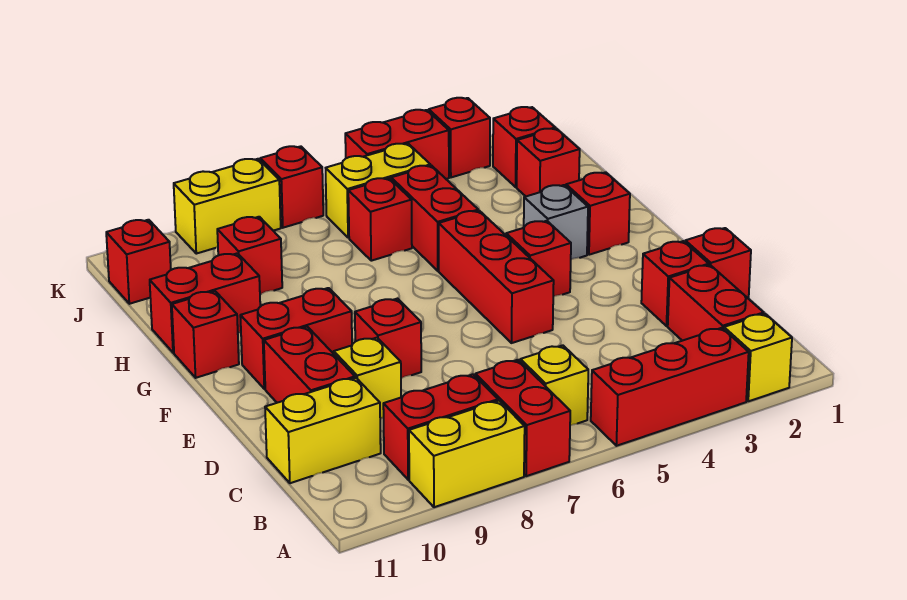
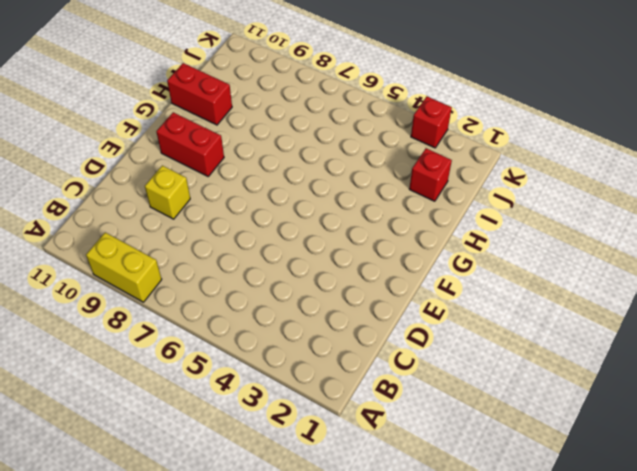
none -> yellow 1x1 brick [724,314,792,401]
none -> red 1x3 brick [591,328,749,446]
none -> red 1x2 brick [475,360,570,476]
none -> red 1x2 brick [668,265,764,341]

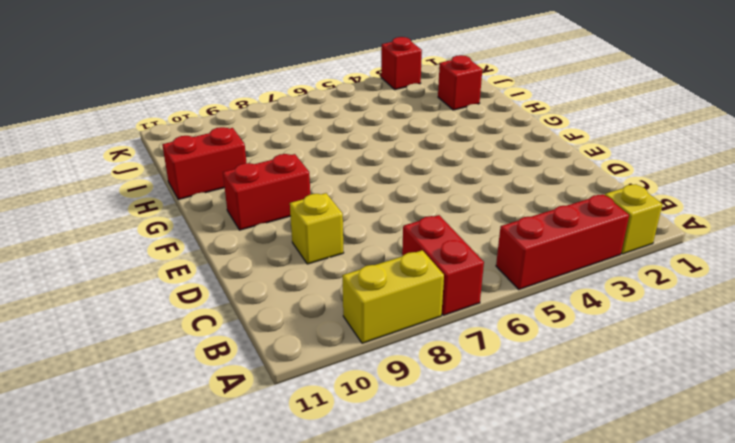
none -> red 1x2 brick [668,265,764,341]
none -> yellow 1x1 brick [520,345,588,426]
none -> red 1x2 brick [383,374,498,480]
none -> yellow 1x2 brick [265,378,381,483]

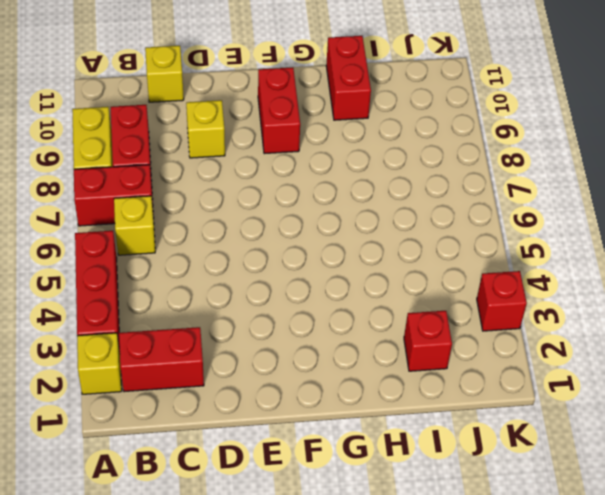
yellow 1x1 brick [145,46,184,102] -> yellow 1x2 brick [265,378,381,483]
none -> red 1x1 brick [685,228,751,299]
none -> red 1x1 brick [641,241,709,326]
none -> red 1x2 brick [264,327,355,403]
none -> red 1x3 brick [439,211,554,343]

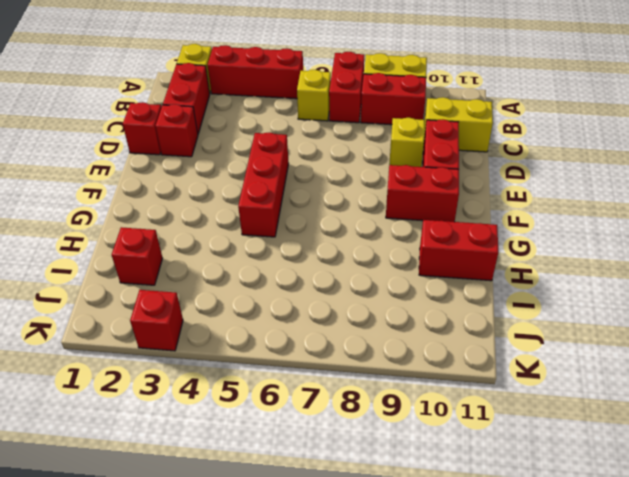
none -> red 1x1 brick [355,299,421,378]
none -> red 1x1 brick [506,221,571,297]
none -> red 1x1 brick [566,172,630,255]
none -> grey 1x1 brick [524,185,588,259]

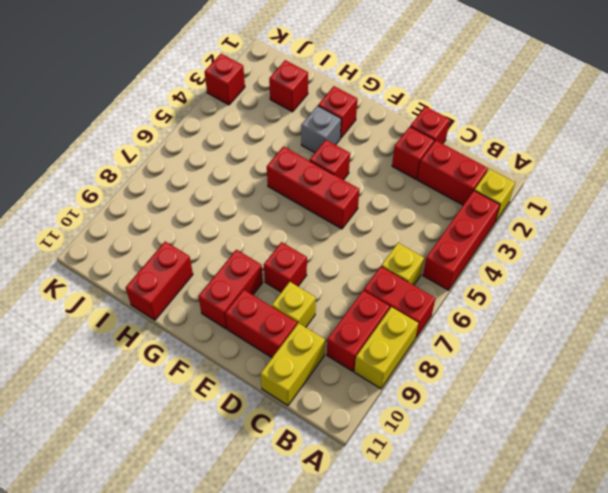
none -> red 1x1 brick [172,291,239,378]
none -> red 1x2 brick [391,166,478,271]
none -> red 1x1 brick [348,178,412,261]
none -> red 1x1 brick [217,217,282,295]

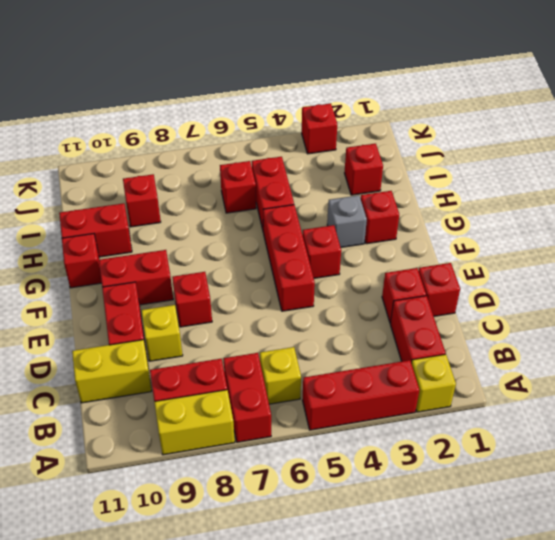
none -> red 1x1 brick [493,107,555,187]
none -> yellow 1x2 brick [326,144,430,238]
none -> red 1x1 brick [106,220,171,304]
none -> red 1x2 brick [345,110,449,179]

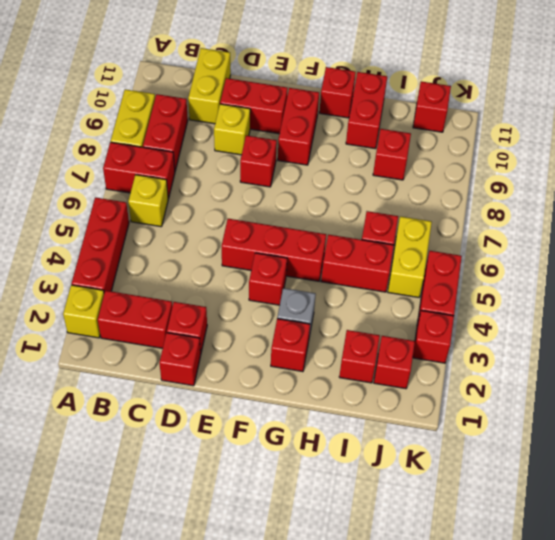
none -> red 1x1 brick [260,146,323,228]
none -> yellow 1x2 brick [174,159,281,254]

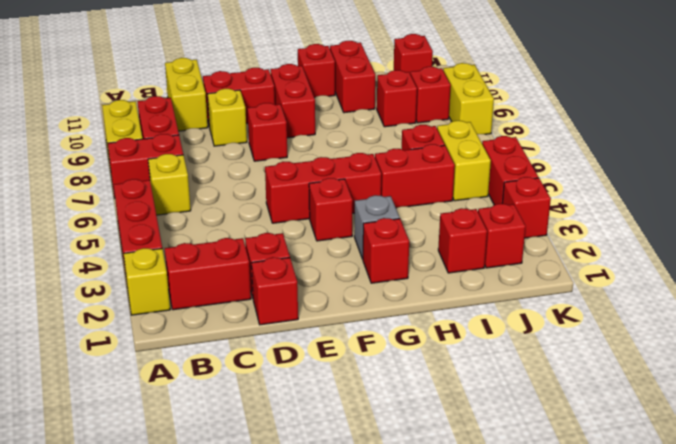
red 1x1 brick [410,67,451,123] -> red 1x1 brick moved to [260,146,323,228]

